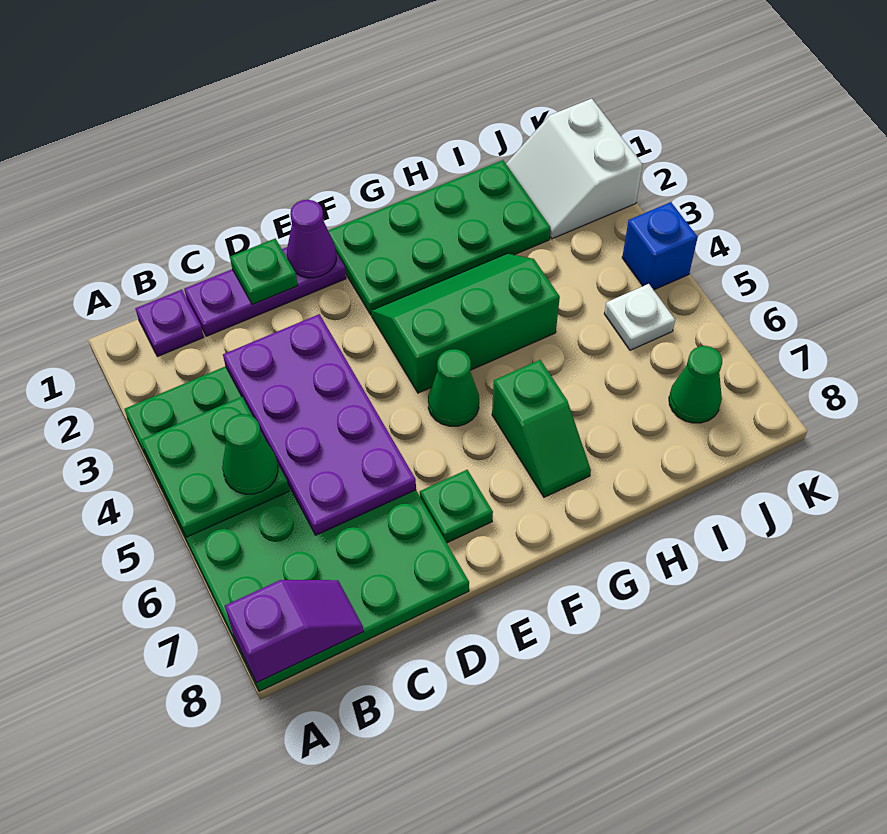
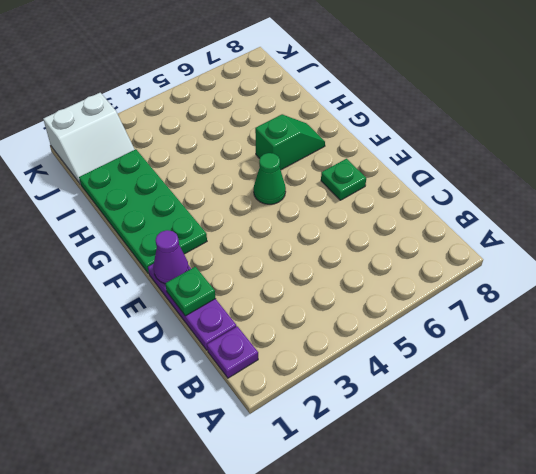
none -> green 4x6 plate [125,366,469,691]
none -> green 2x3 slope [371,254,560,393]
none -> white 1x1 plate [604,284,675,350]

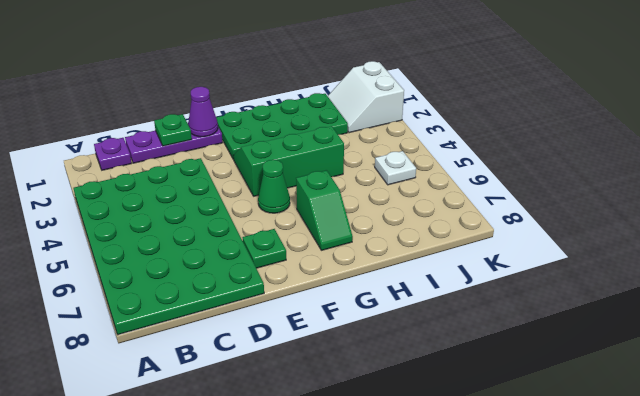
none -> green 1x1 cone [669,346,722,423]
none -> blue 1x1 brick [622,202,698,290]
none -> green 2x2 plate [141,397,289,537]

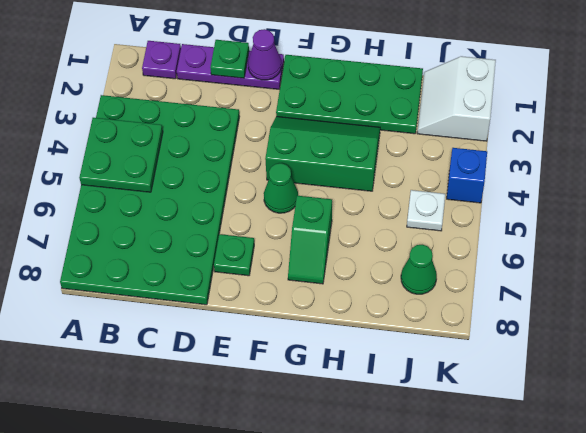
none -> purple 1x2 slope [225,580,363,683]
none -> purple 2x4 plate [223,314,416,535]
none -> green 1x1 cone [222,414,278,494]

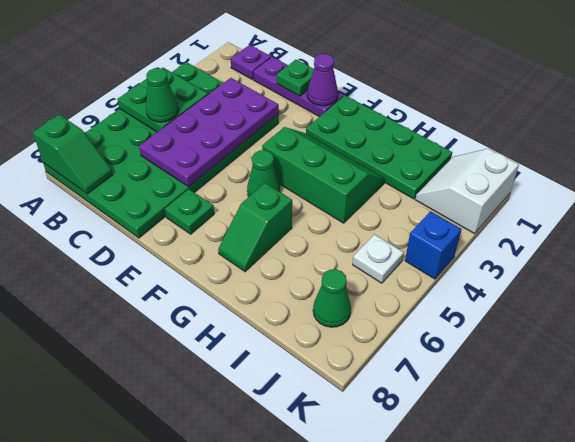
green 1x2 slope [33,115,113,194] -> purple 1x2 slope [225,580,363,683]

